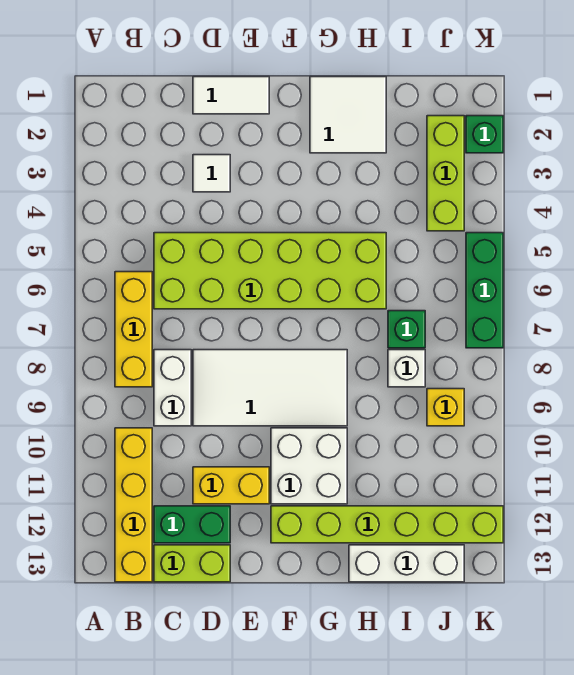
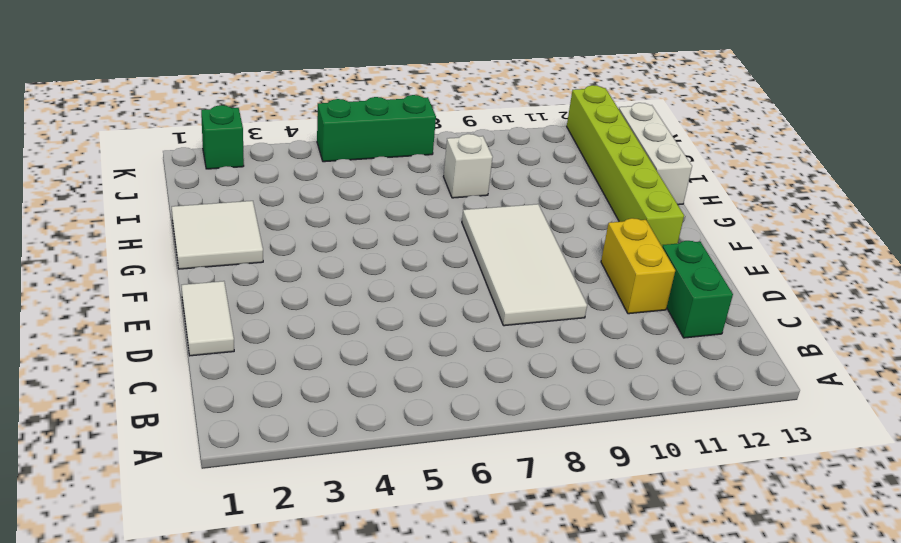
none -> yellow 1x3 brick [115,272,152,387]
none -> yellow 1x4 brick [115,428,152,582]
none -> lime 2x6 brick [154,233,386,309]

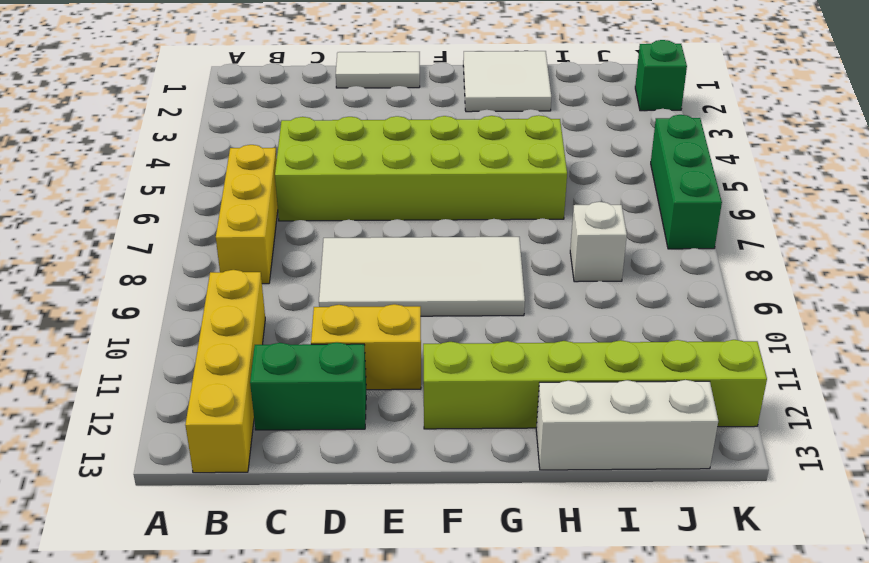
none -> white 1x2 brick [154,350,191,426]
none -> lime 1x2 brick [154,545,230,582]
none -> white 1x1 tile [193,155,230,192]

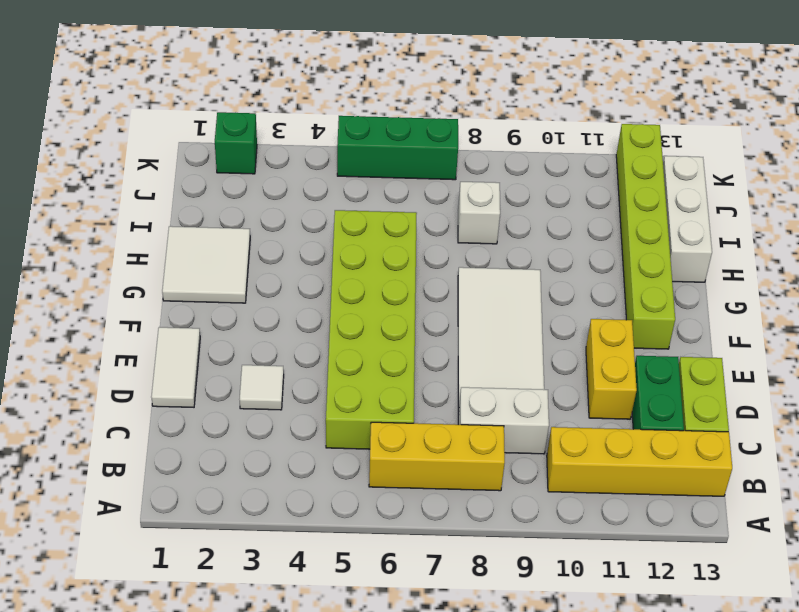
none -> white 2x2 brick [271,428,347,504]
none -> green 1x1 brick [388,311,425,348]
none -> lime 1x3 brick [427,116,464,231]

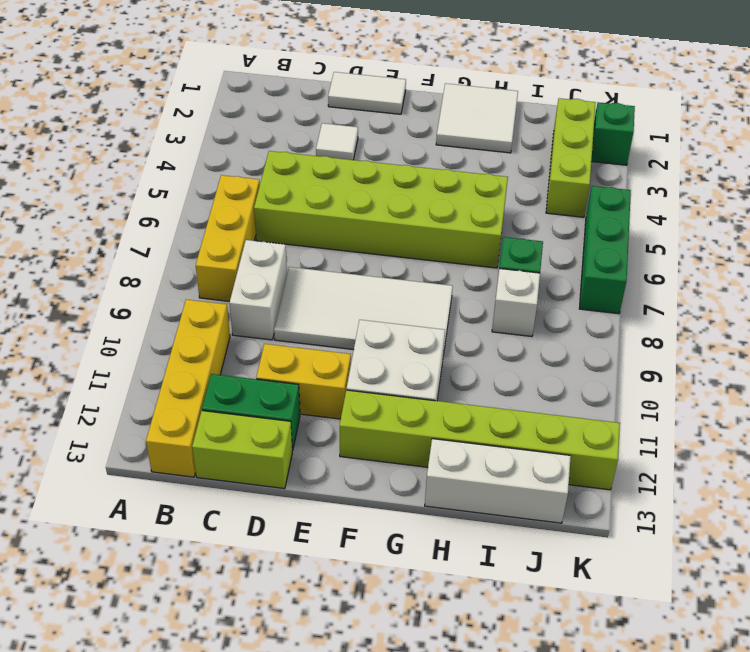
none -> yellow 1x1 brick [427,389,464,426]

